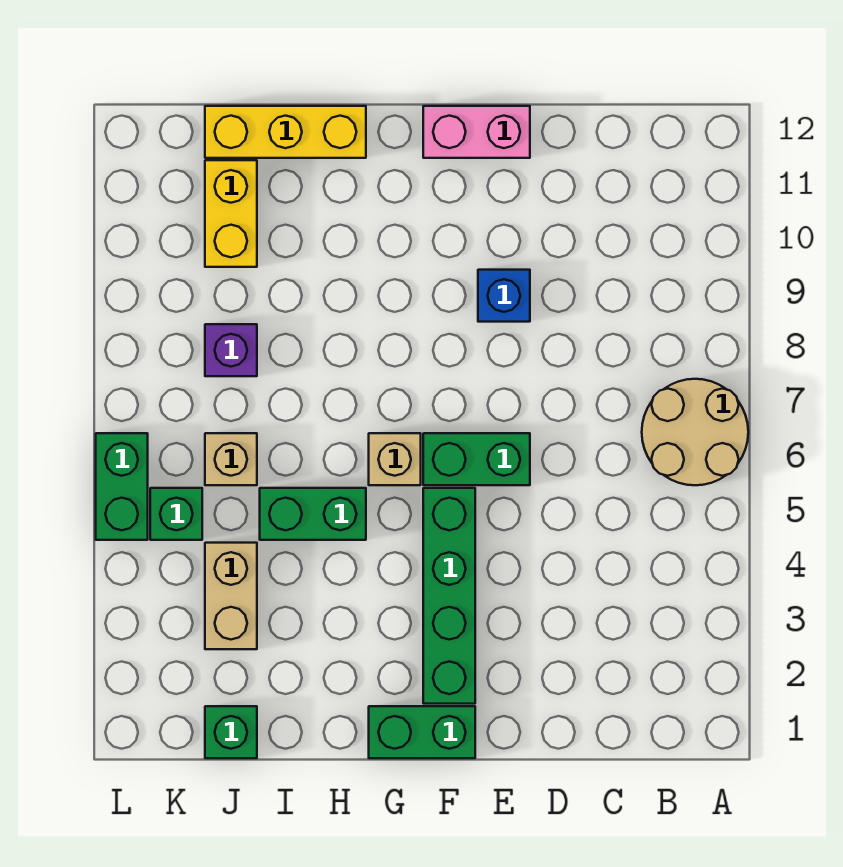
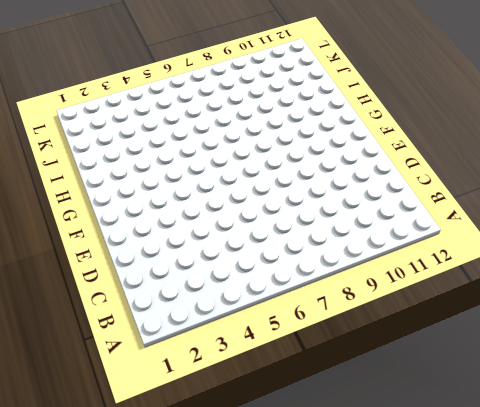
none -> tan 2x2 round brick [642,379,748,485]
none -> green 1x2 brick [423,433,530,485]
none -> blue 1x1 brick [478,270,530,322]

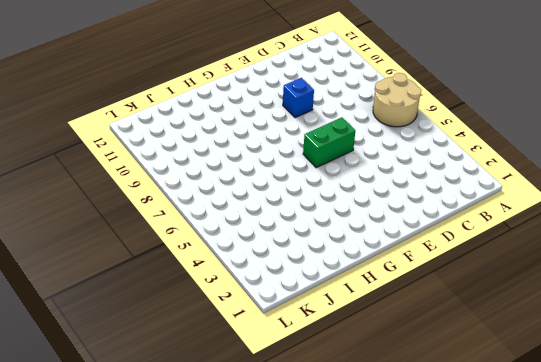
none -> pink 1x2 brick [423,106,530,158]
none -> green 1x2 brick [369,706,475,758]
none -> green 1x4 brick [423,488,475,704]

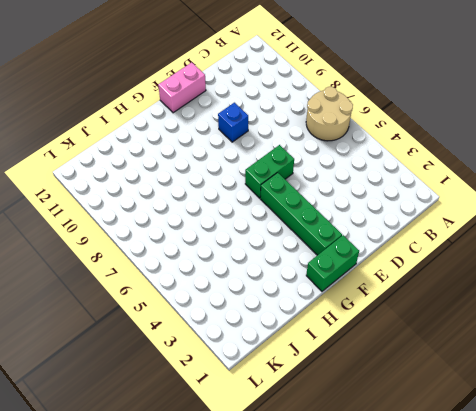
none -> tan 1x1 brick [369,433,421,485]
none -> green 1x2 brick [260,488,366,540]
none -> yellow 1x3 brick [205,106,366,158]

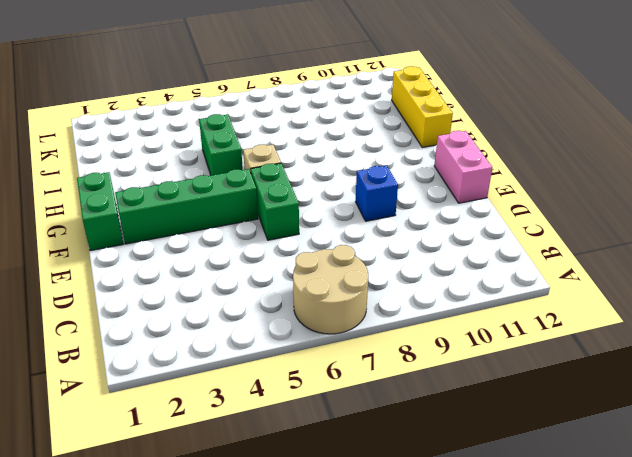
none -> green 1x1 brick [205,706,257,758]
none -> tan 1x2 brick [205,543,257,649]
none -> tan 1x1 brick [205,433,257,485]

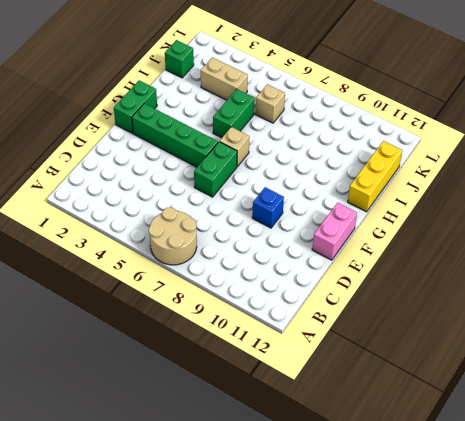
none -> purple 1x1 brick [205,324,257,376]
none -> yellow 1x2 brick [205,160,257,267]
none -> green 1x1 brick [150,488,202,540]

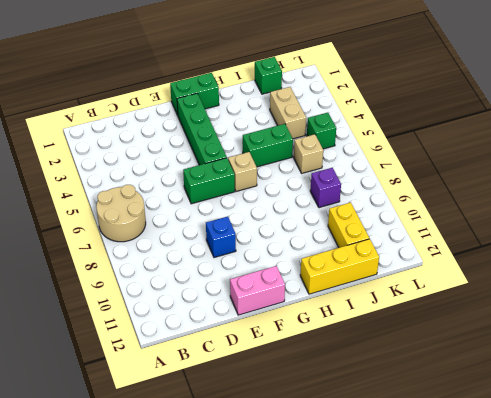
none -> green 1x2 brick [96,433,148,540]

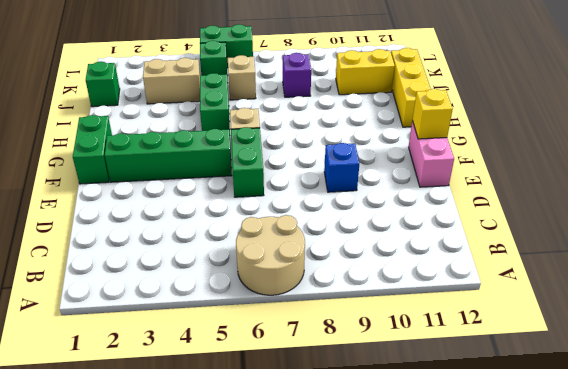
yellow 1x1 brick [412,89,453,139] -> none

